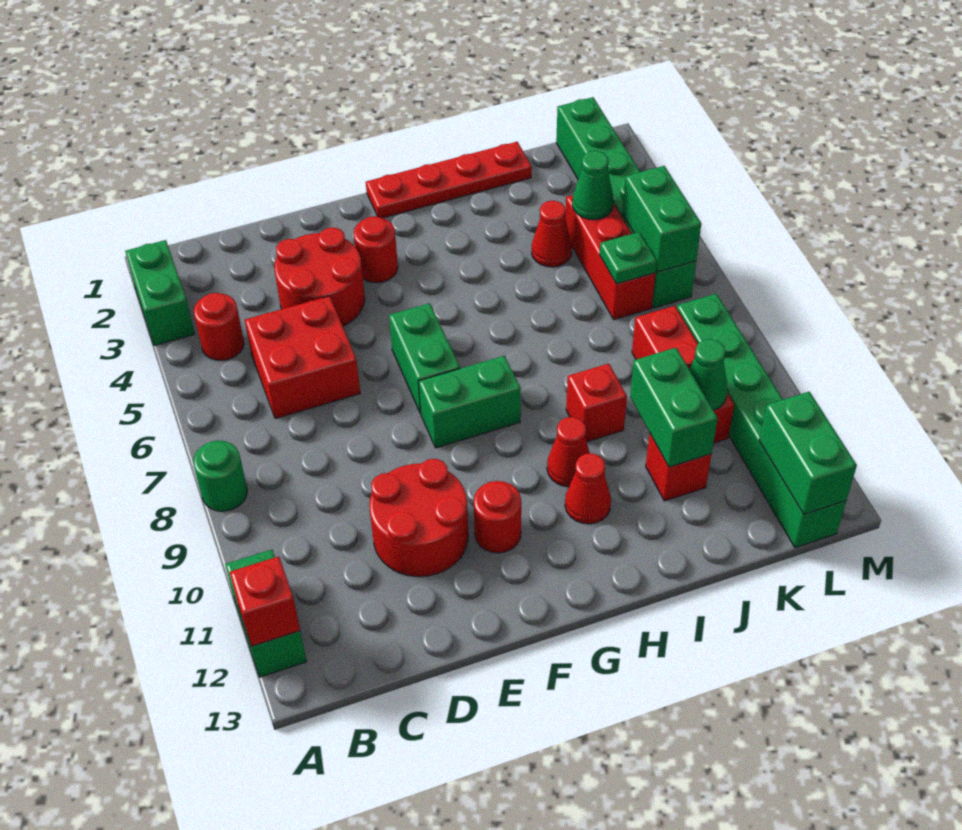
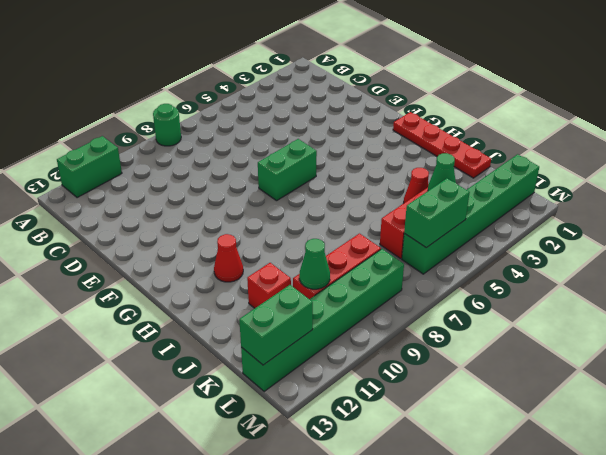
none -> green 1x2 brick [125,240,195,346]
none -> red 1x1 round brick [194,293,244,361]
none -> red 2x2 brick [245,296,360,419]

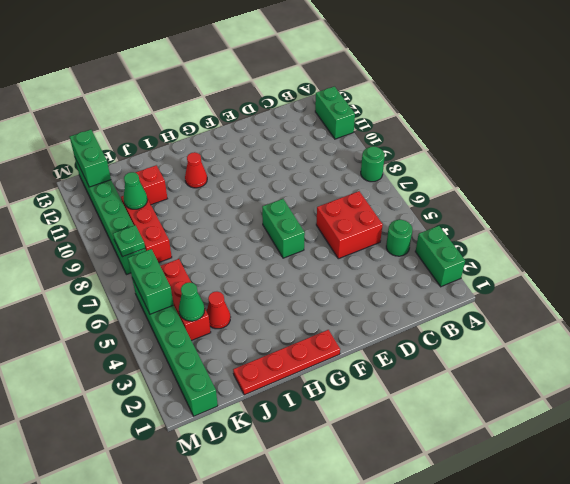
green 1x1 round brick [386,220,412,256] -> red 1x1 round brick [194,293,244,361]
green 1x1 plate [113,225,145,257] -> green 1x1 plate moved to [600,232,657,284]
none -> red 2x2 round brick [274,228,365,326]
none -> red 2x2 round brick [369,459,468,577]
none -> red 1x1 round brick [353,216,398,283]

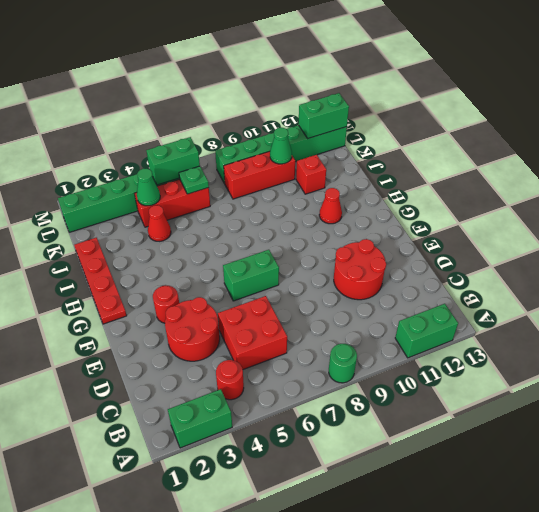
none -> green 1x2 brick [419,356,521,448]
none -> red 1x1 round brick [474,481,521,553]
none -> red 1x1 cone [547,417,590,487]

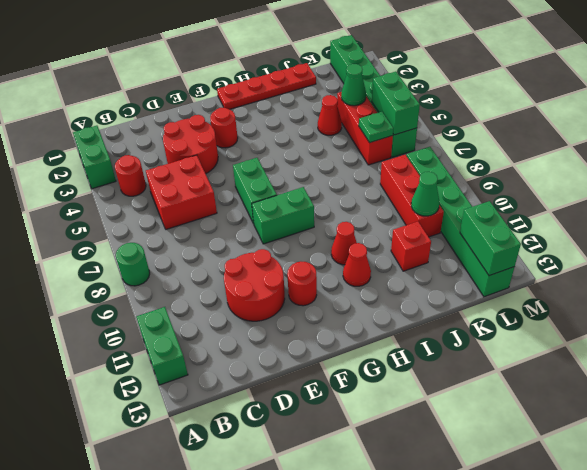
none -> red 1x1 brick [566,364,627,442]
none -> red 1x1 brick [230,557,300,646]
none -> green 1x2 brick [630,348,718,467]

